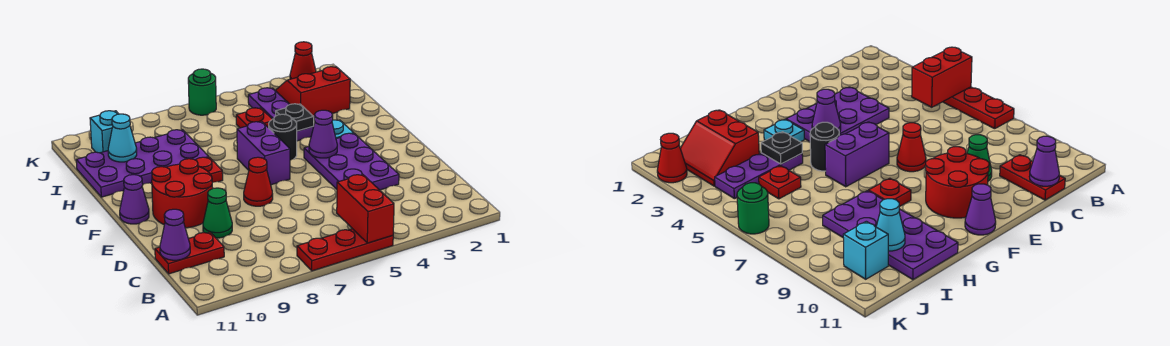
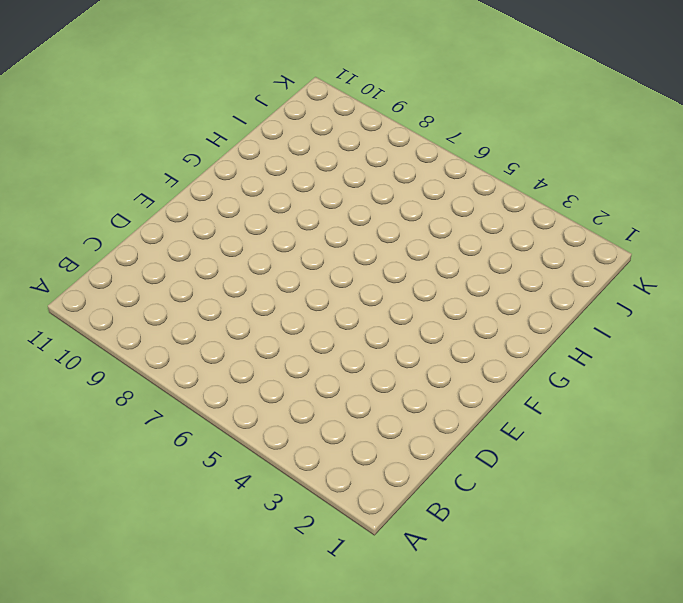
none -> red 1x3 plate [297,229,393,271]
none -> red 1x2 plate [155,232,224,274]
none -> purple 2x3 plate [304,133,399,190]

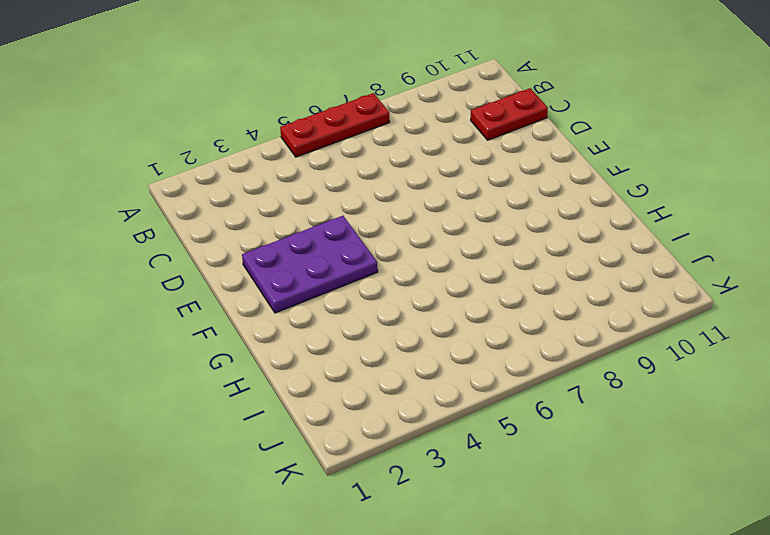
purple 2x3 plate [242,216,378,313] -> purple 2x3 plate turned to [304,133,399,190]
none -> green 1x1 cone [203,188,232,238]
none -> red 1x1 cone [244,157,273,206]
none -> red 2x2 round brick [152,159,213,228]

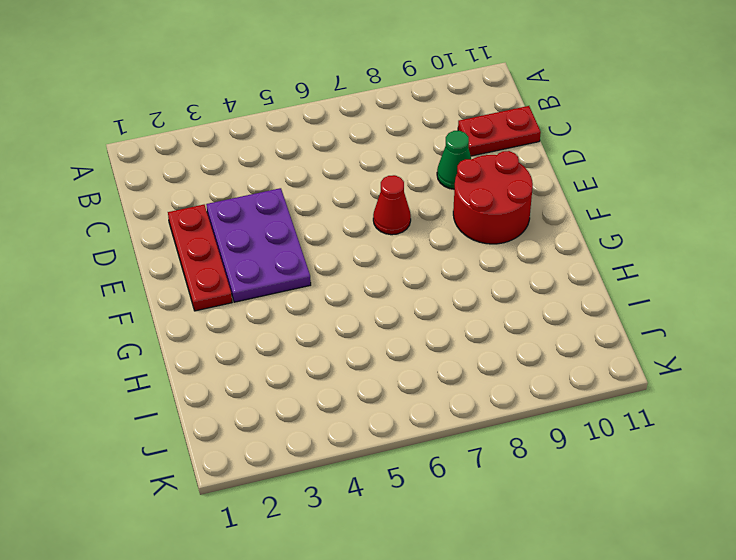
red 1x3 plate [168,205,232,311] -> red 1x3 plate turned to [297,229,393,271]
none -> purple 1x2 brick [237,122,290,185]
none -> purple 1x1 cone [120,175,149,224]
none -> cyan 1x1 plate [332,120,354,139]

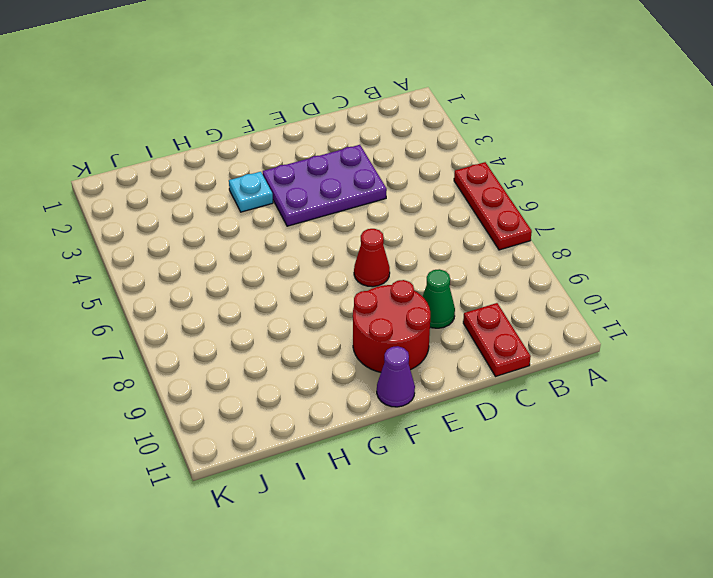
none -> purple 1x2 brick [237,122,290,185]
none -> black 1x1 round brick [269,114,297,160]
none -> red 1x1 plate [196,157,223,183]

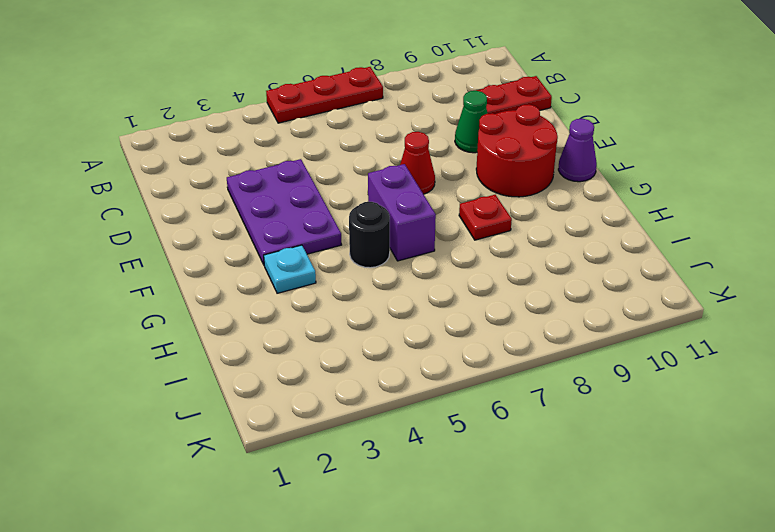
none -> purple 1x3 plate [248,88,313,141]
none -> purple 2x4 plate [76,130,208,197]
none -> red 2x2 slope [275,67,350,117]

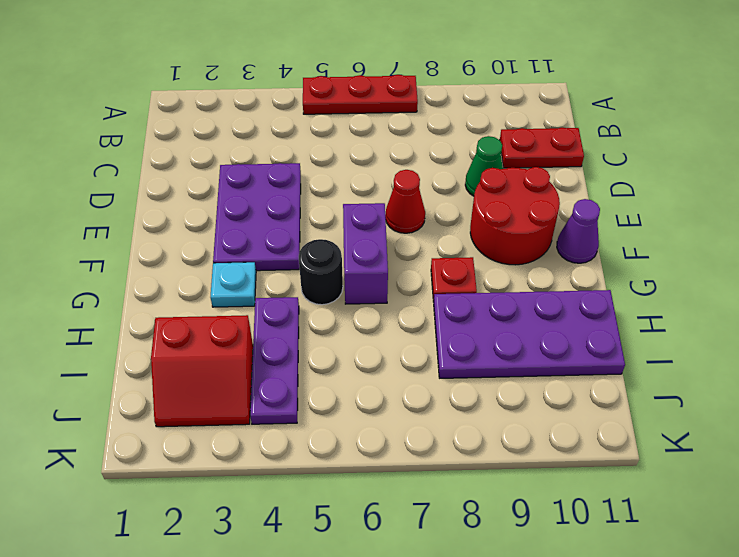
none -> red 1x1 plate [236,108,272,128]
none -> cyan 1x1 brick [90,111,118,153]
none -> red 1x1 cone [290,42,316,79]

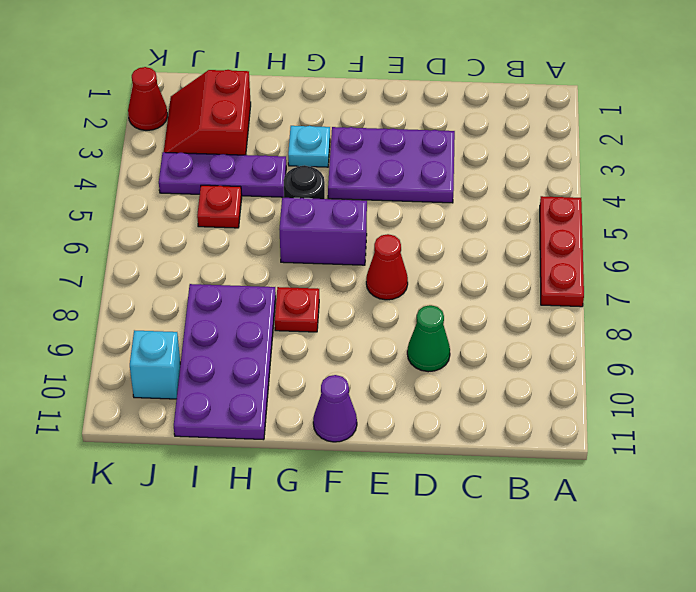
none -> red 1x2 plate [155,232,224,274]
none -> red 2x2 round brick [152,159,213,228]
none -> green 1x1 round brick [188,69,216,115]

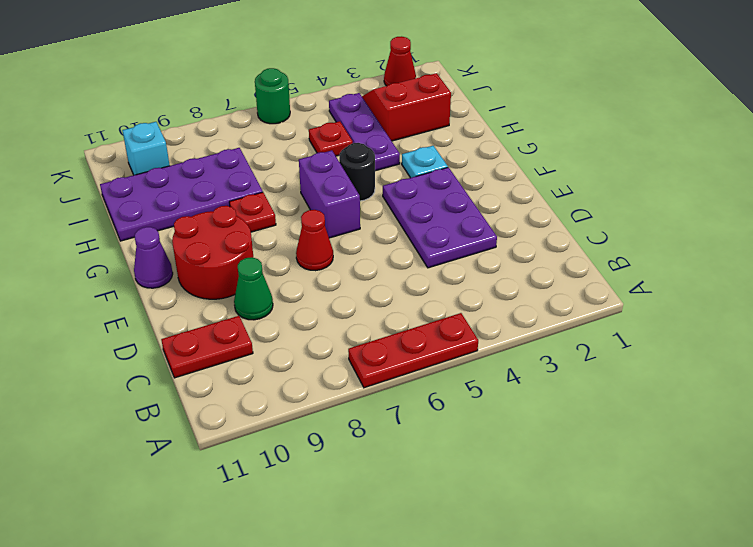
none -> red 1x2 brick [337,174,394,243]
none -> purple 1x1 cone [160,209,190,260]
none -> purple 1x1 cone [309,110,337,158]

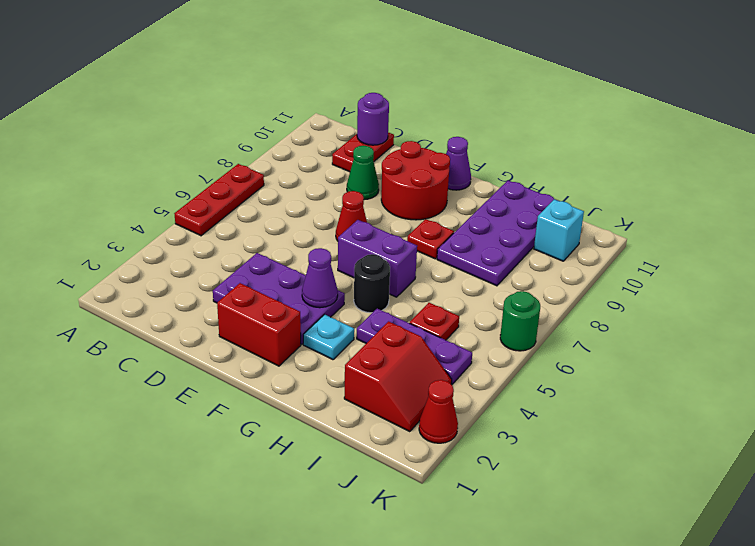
purple 1x1 round brick [357,93,389,145] -> purple 1x1 cone [160,209,190,260]
red 1x2 brick [217,283,301,366] -> red 1x2 brick moved to [337,174,394,243]
none -> black 1x1 plate [276,104,314,131]
none -> cyan 1x1 cone [108,114,137,162]

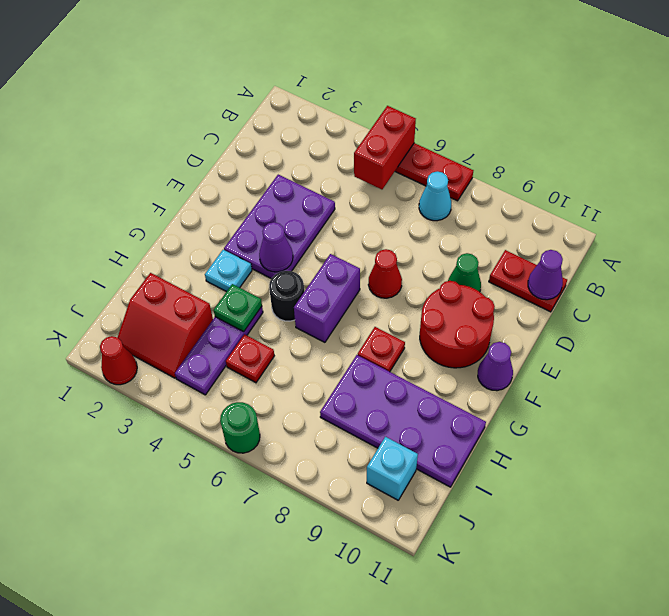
cyan 1x1 cone [419,171,451,221] -> cyan 1x1 cone moved to [108,114,137,162]
green 1x1 plate [214,284,262,332] -> black 1x1 plate [276,104,314,131]

